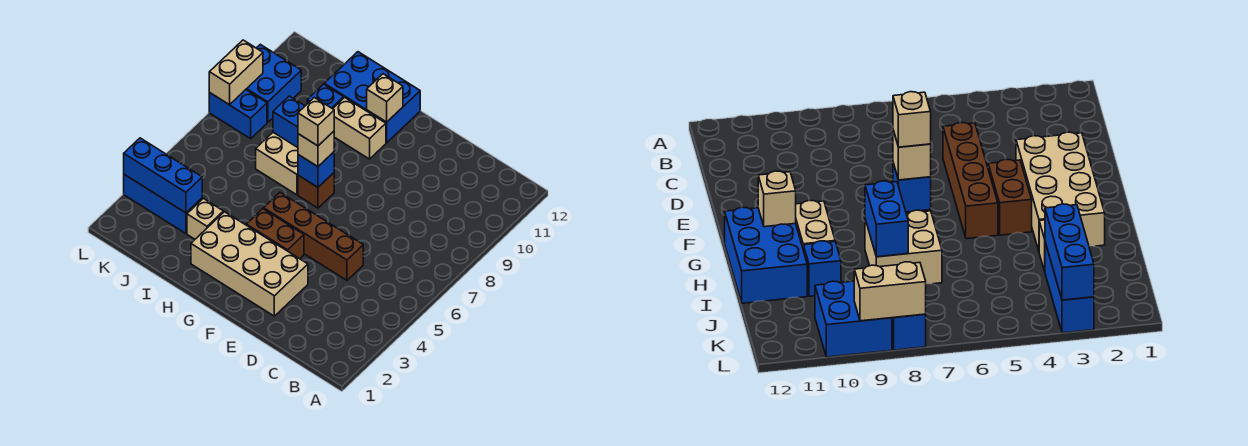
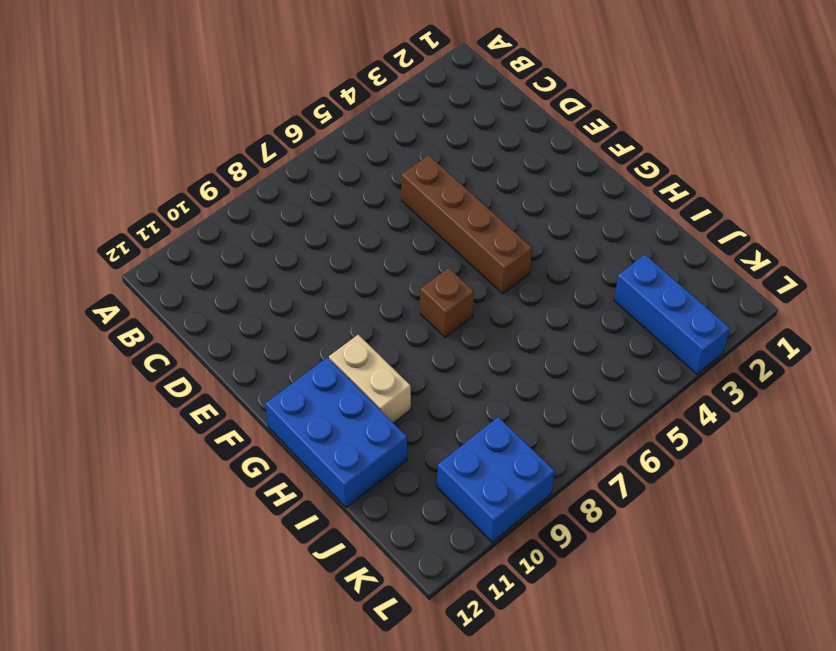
none -> tan 2x4 brick [191,212,308,316]
none -> brown 1x2 brick [246,209,304,259]
none -> tan 2x2 brick [256,132,298,195]

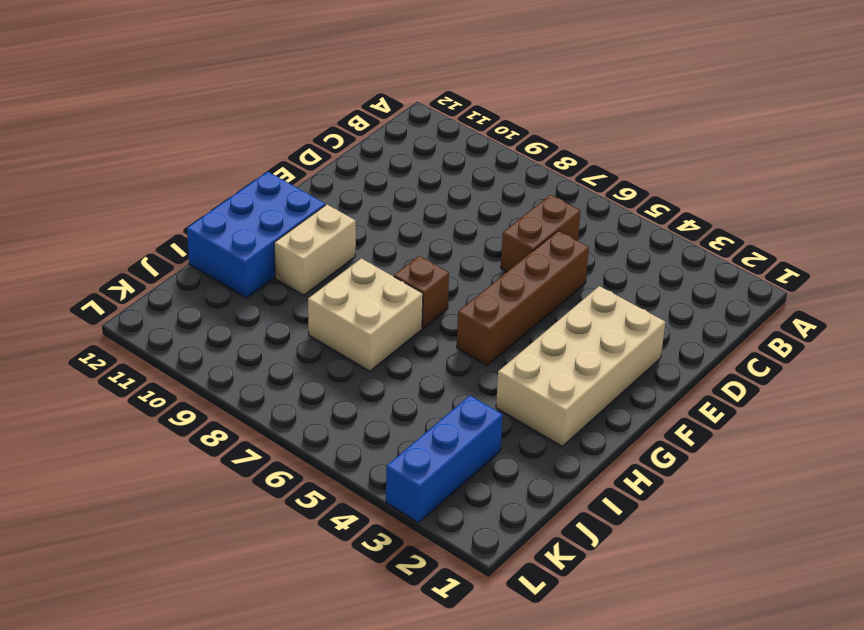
brown 1x2 brick [501,195,581,272] -> brown 1x2 brick moved to [246,209,304,259]
none -> tan 1x1 brick [187,199,223,239]
none -> blue 1x1 brick [307,84,344,109]
none -> blue 1x2 brick [209,90,267,139]

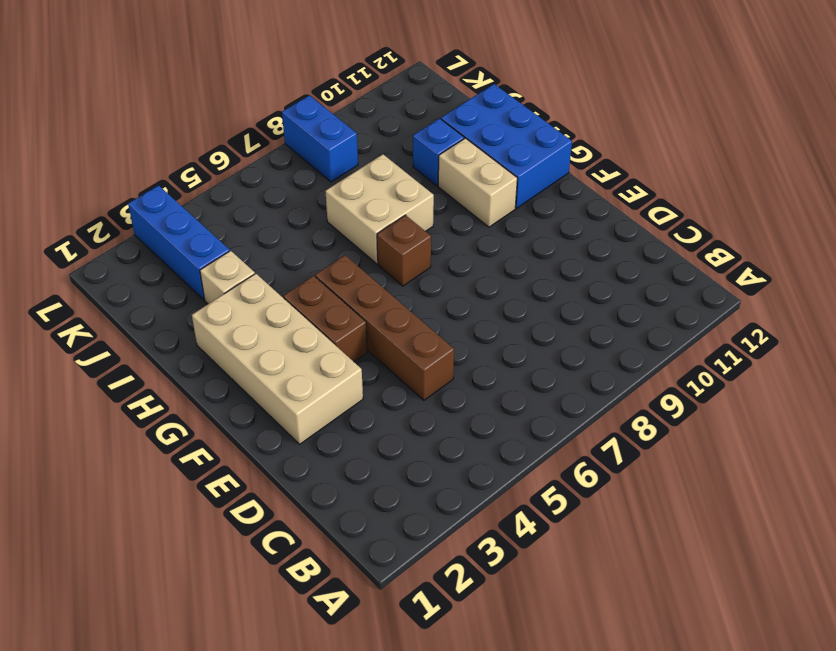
none -> blue 2x2 brick [246,44,301,122]
none -> blue 1x1 brick [298,152,334,187]
none -> tan 1x1 brick [367,74,403,122]

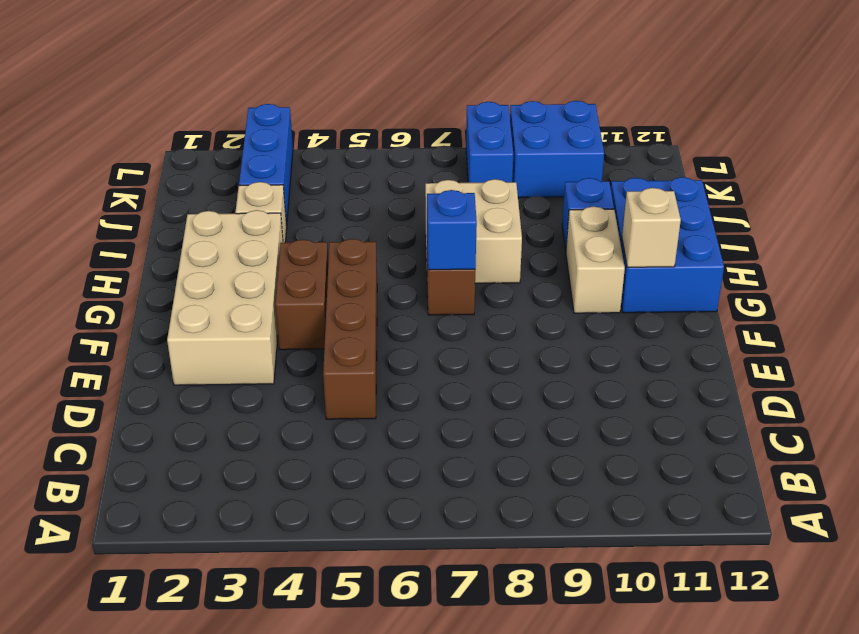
none -> blue 1x2 brick [273,96,305,148]
none -> blue 1x3 brick [124,138,202,213]
none -> tan 1x2 brick [209,40,263,105]

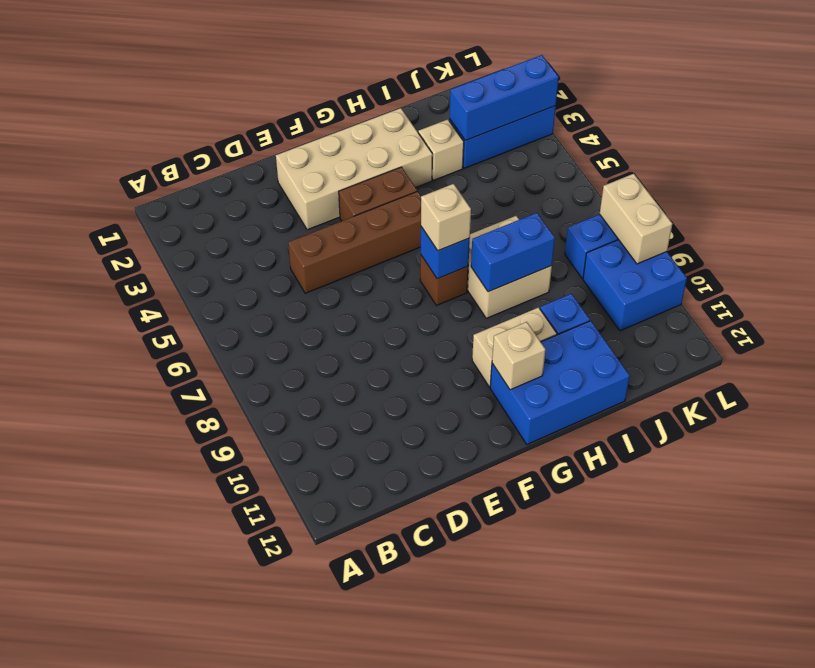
none -> tan 1x1 brick [298,97,334,146]

